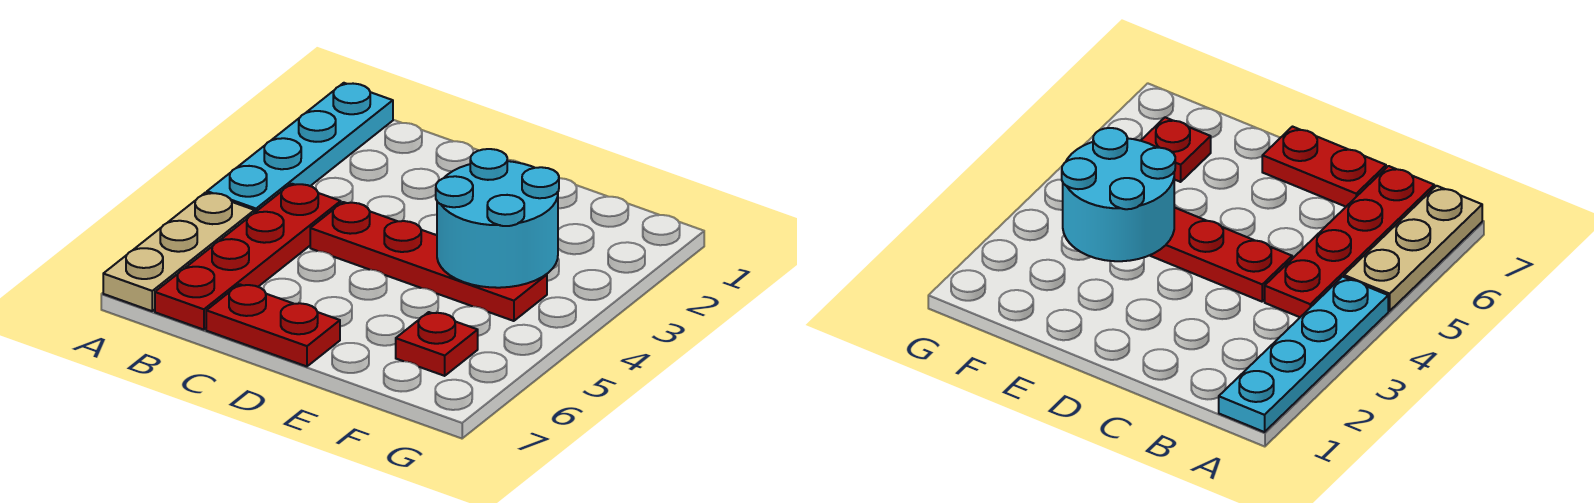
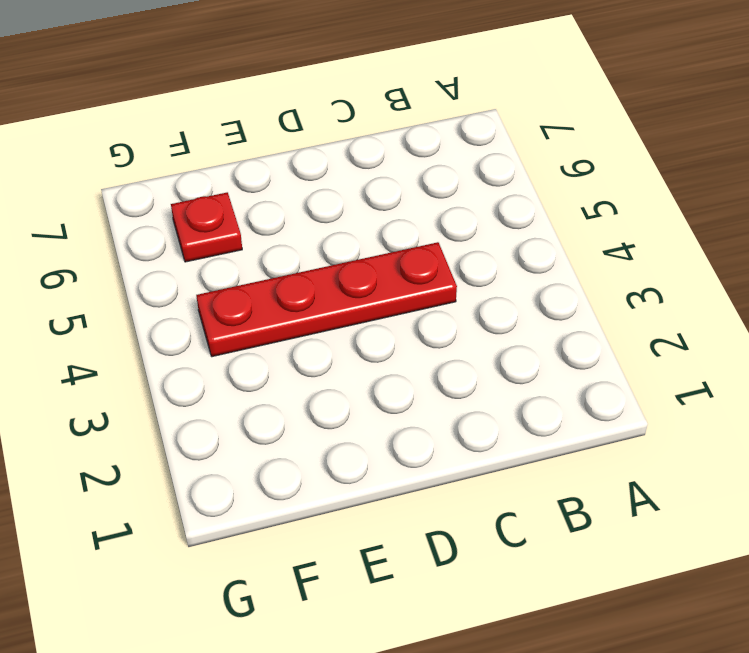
none -> cyan 1x4 plate [207,83,393,212]
none -> tan 1x3 plate [103,193,255,311]

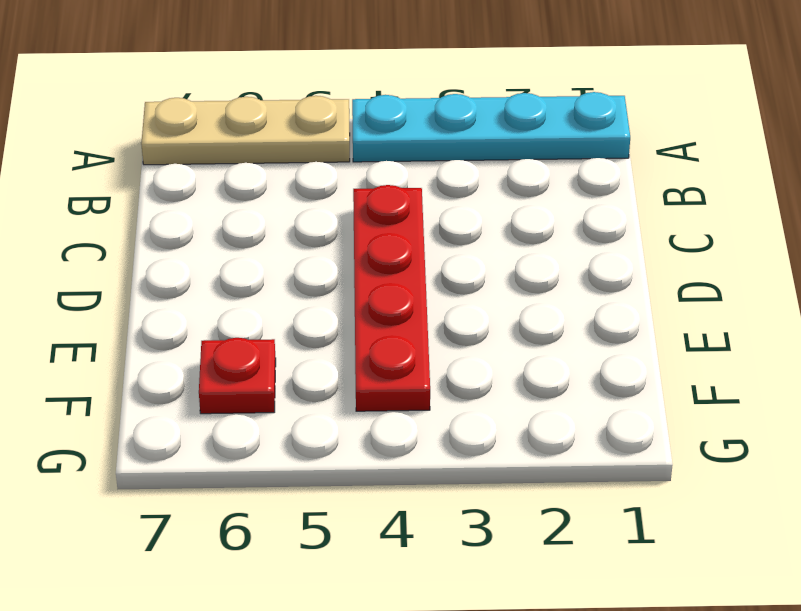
none -> red 1x4 plate [155,184,341,330]
none -> red 1x2 plate [206,284,340,366]

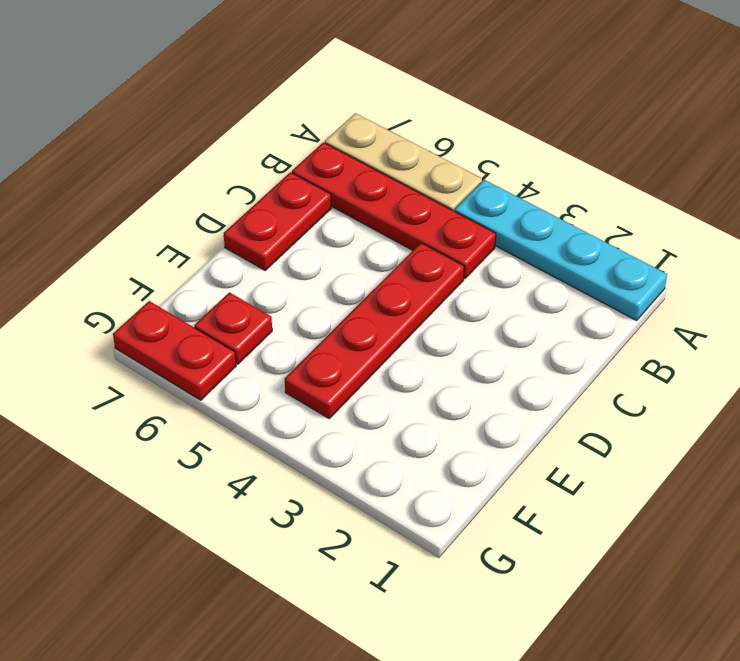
red 1x2 plate [113,301,236,400] -> none
none -> cyan 2x2 round brick [436,149,559,288]

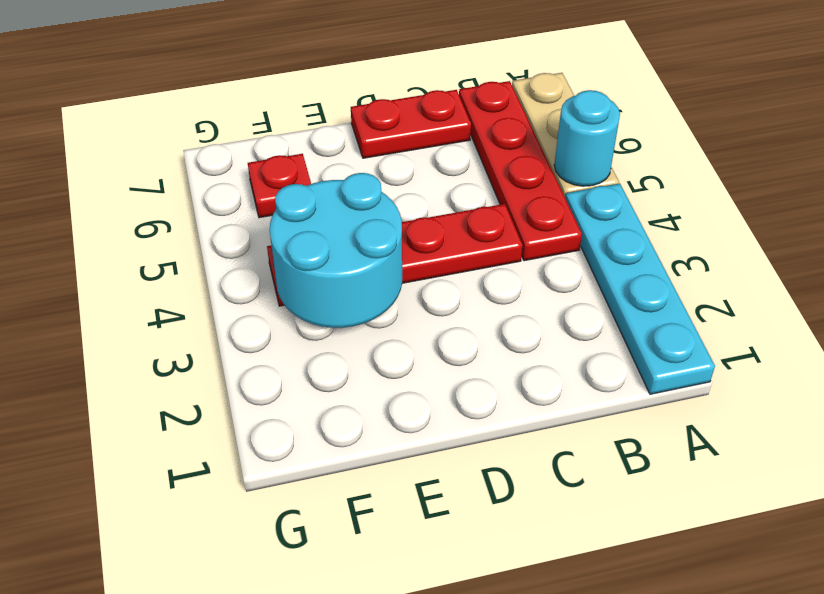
cyan 1x1 round brick [554,90,620,186] -> none

